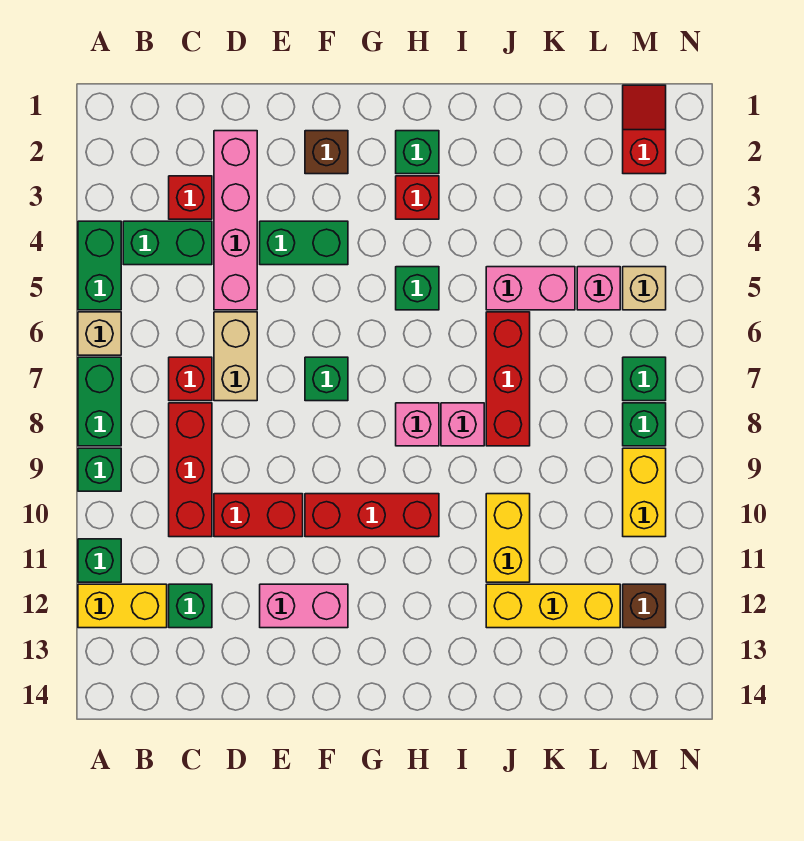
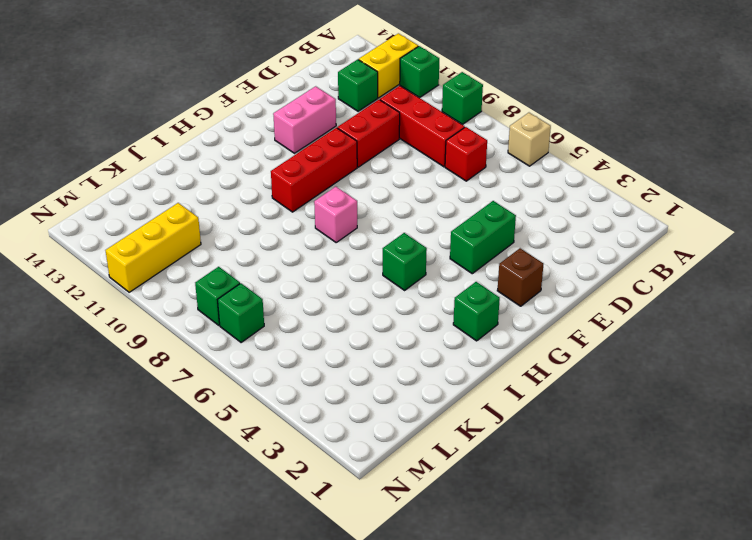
yellow 1x3 brick [105,203,201,292] -> yellow 1x3 brick moved to [486,584,620,628]
none -> green 1x2 brick [78,221,121,310]
none -> green 1x2 brick [78,357,121,446]
none -> green 1x2 brick [123,221,212,265]
none -> red 1x1 brick [169,176,212,219]

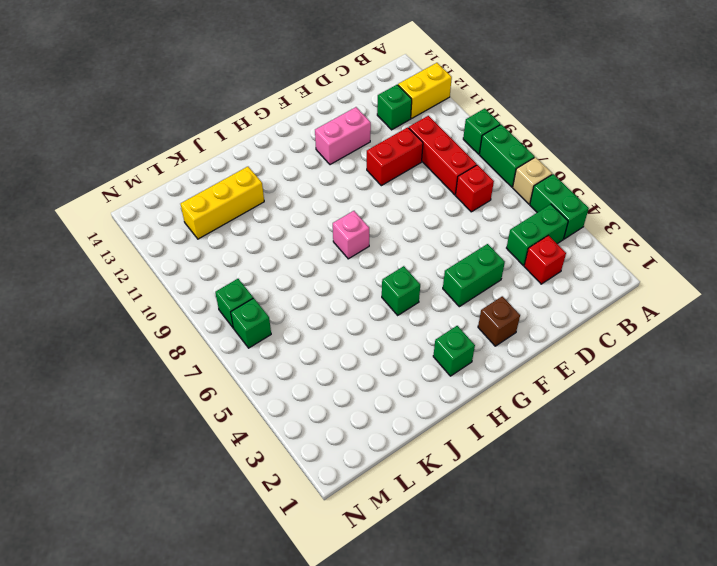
none -> green 1x1 brick [78,539,121,582]
none -> pink 1x4 brick [214,131,257,310]
none -> tan 1x2 brick [214,312,257,401]
none -> green 1x1 brick [305,357,348,401]

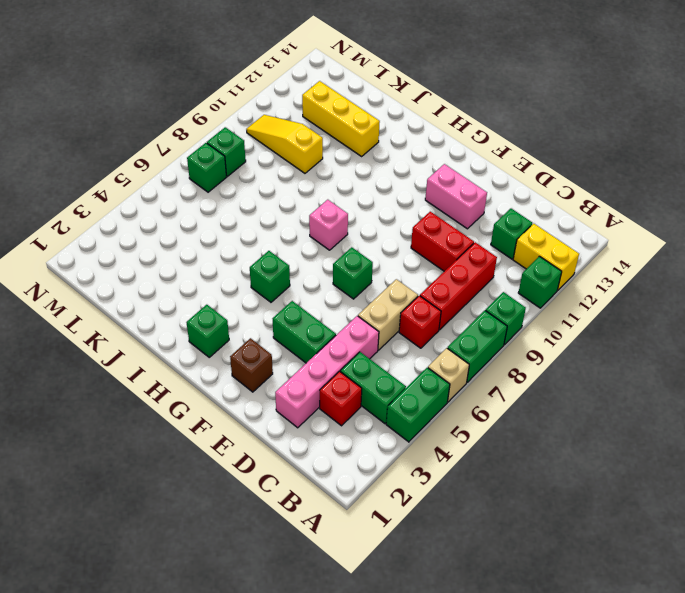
yellow 1x3 slope [246,115,323,173] -> yellow 1x2 brick [623,448,666,537]
none -> red 1x3 brick [305,494,439,537]
none -> red 1x1 brick [396,176,439,219]
none -> pink 1x1 brick [441,403,484,446]
none -> pink 1x2 brick [486,267,575,310]

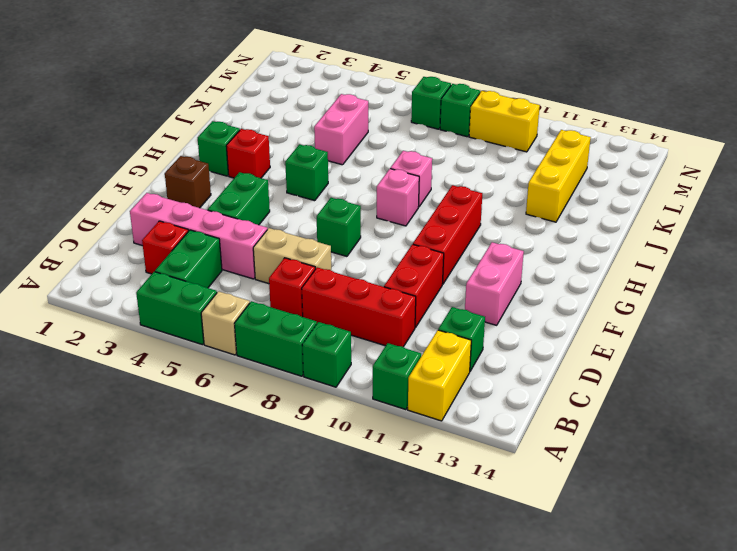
none -> red 1x3 brick [486,312,530,446]
none -> yellow 1x2 brick [486,494,530,582]
none -> pink 1x1 brick [577,267,620,310]
none -> red 1x2 slope [623,85,666,174]

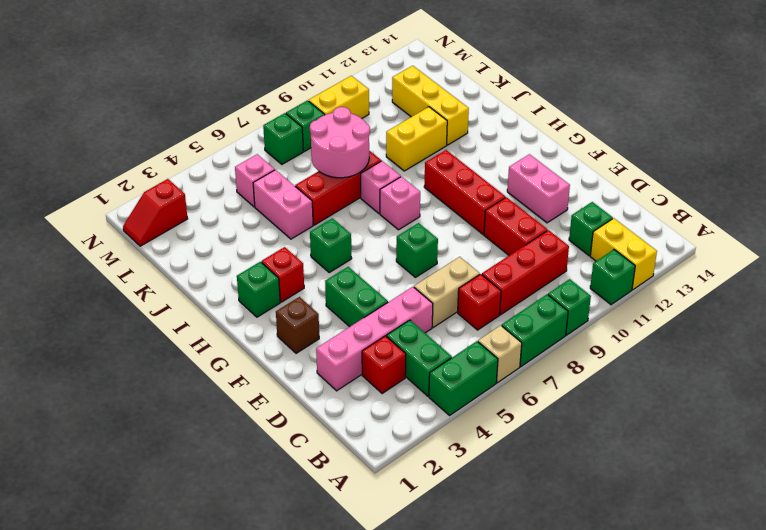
pink 2x2 round brick [310,107,370,178] -> none
none -> tan 1x1 brick [623,267,666,310]
none -> brown 1x1 brick [623,584,666,628]

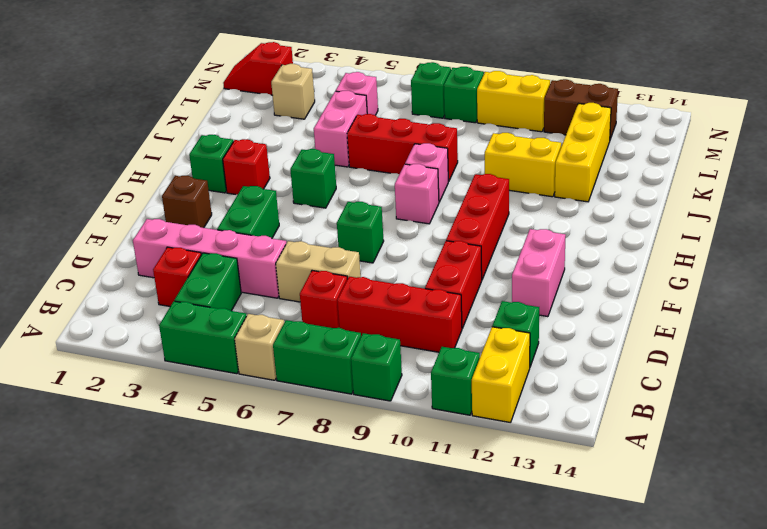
tan 1x1 brick [271,64,315,119] -> tan 1x1 brick moved to [623,267,666,310]
brown 1x2 brick [544,79,618,139] -> brown 1x1 brick [623,584,666,628]

